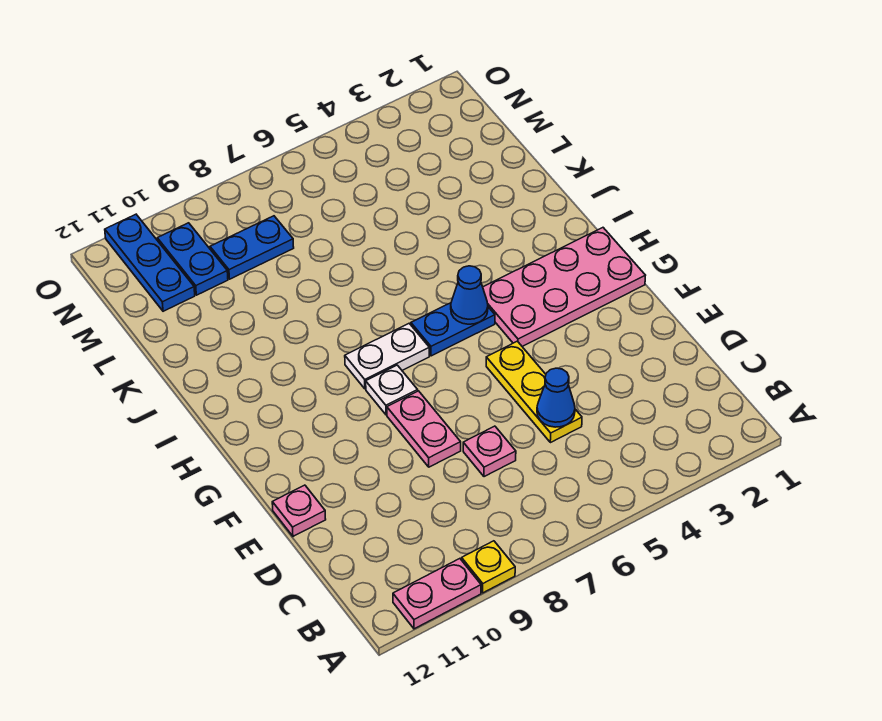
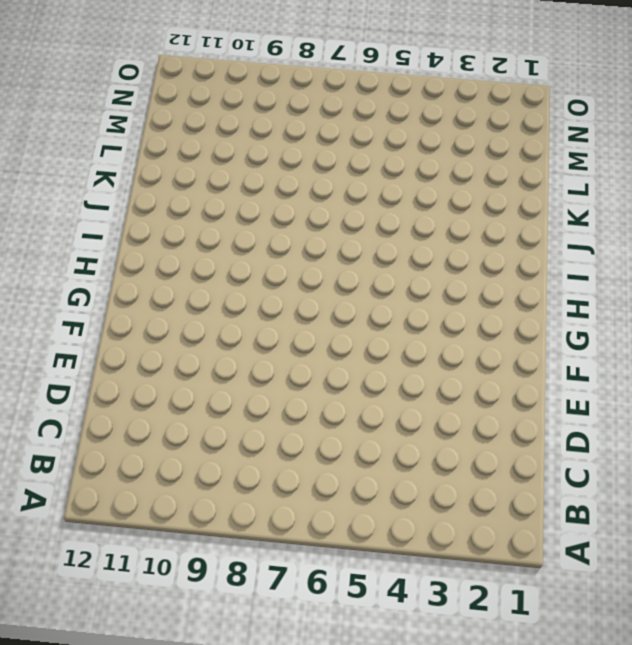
none -> yellow 1x1 plate [462,541,515,593]
none -> pink 1x2 plate [393,559,481,629]
none -> yellow 1x3 plate [486,341,582,443]

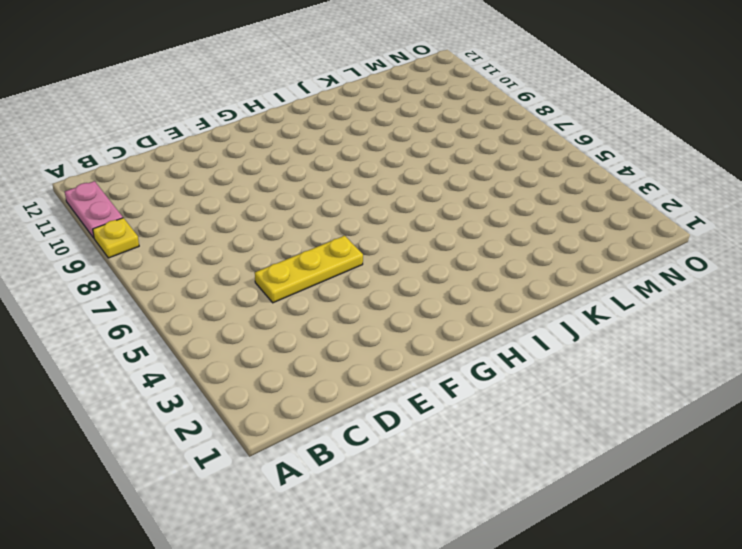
none -> pink 1x1 plate [463,426,516,477]
none -> pink 1x2 plate [387,391,461,467]
none -> pink 1x1 plate [272,485,326,536]

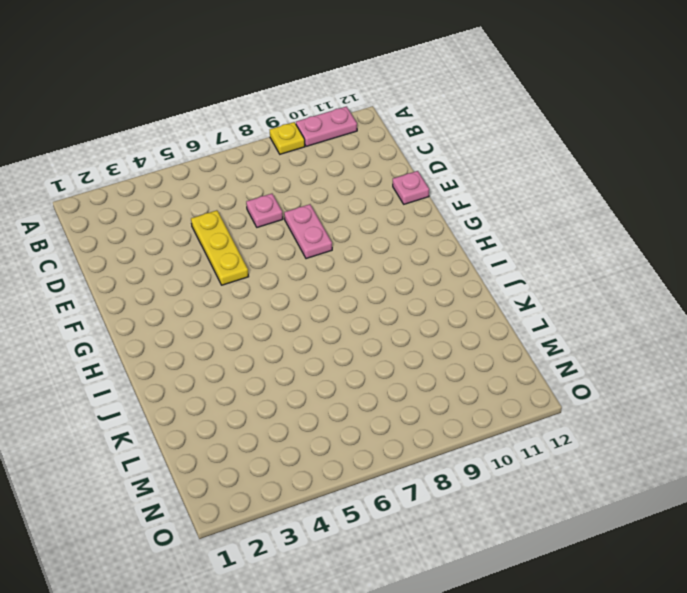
none -> pink 2x4 plate [483,228,645,346]
none -> white 1x1 plate [366,365,418,415]
none -> blue 1x2 plate [411,303,495,356]

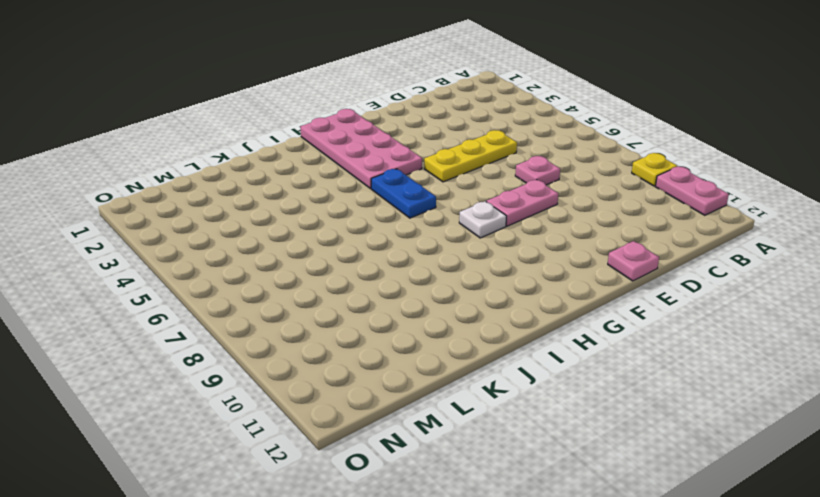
none -> white 1x2 plate [345,324,429,389]
none -> blue 1x2 plate [210,216,294,279]
none -> blue 1x2 plate [157,223,228,295]

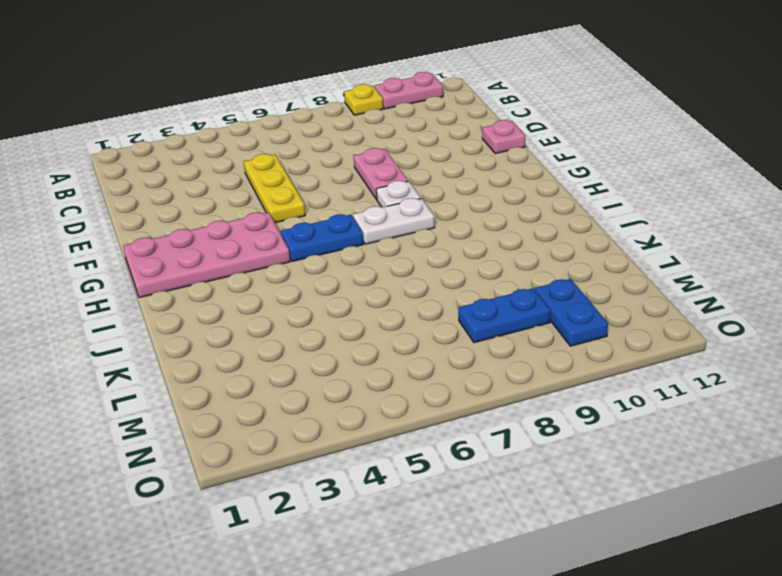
none -> pink 1x1 plate [463,426,516,477]
none -> blue 1x3 plate [105,214,195,311]
none -> blue 1x1 cone [537,368,575,427]

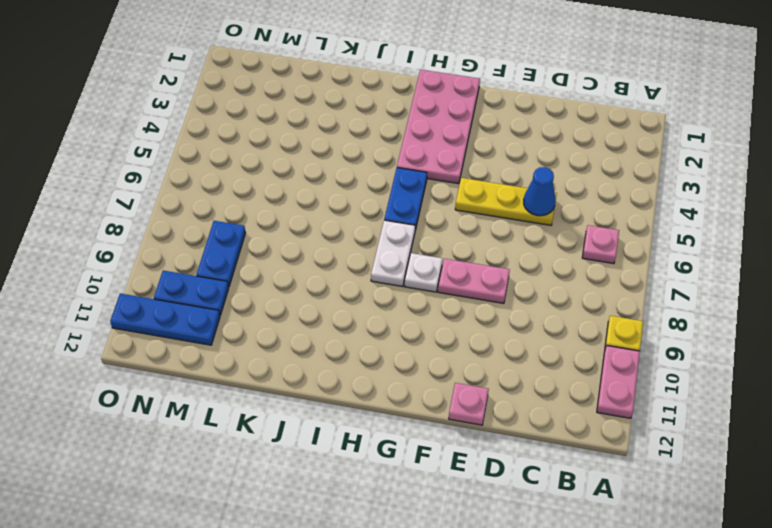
pink 1x1 plate [582,225,619,264] -> pink 1x1 plate moved to [463,426,516,477]
none -> blue 1x1 cone [451,266,488,324]

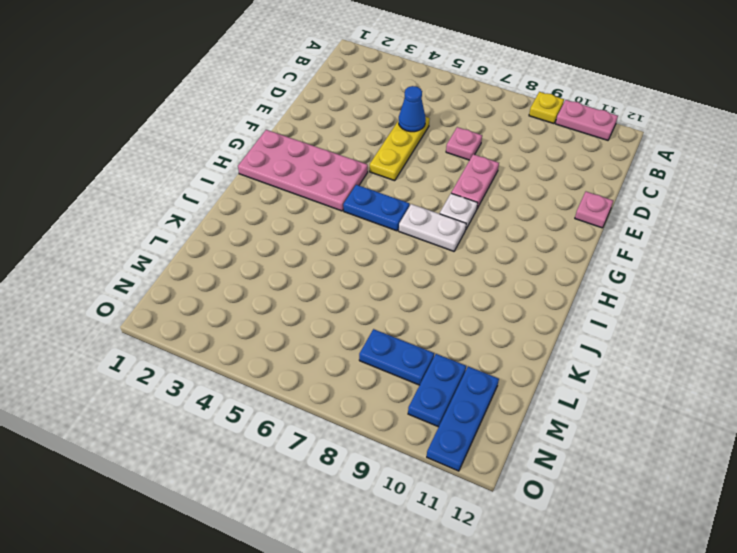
none -> blue 1x1 cone [451,266,488,324]

